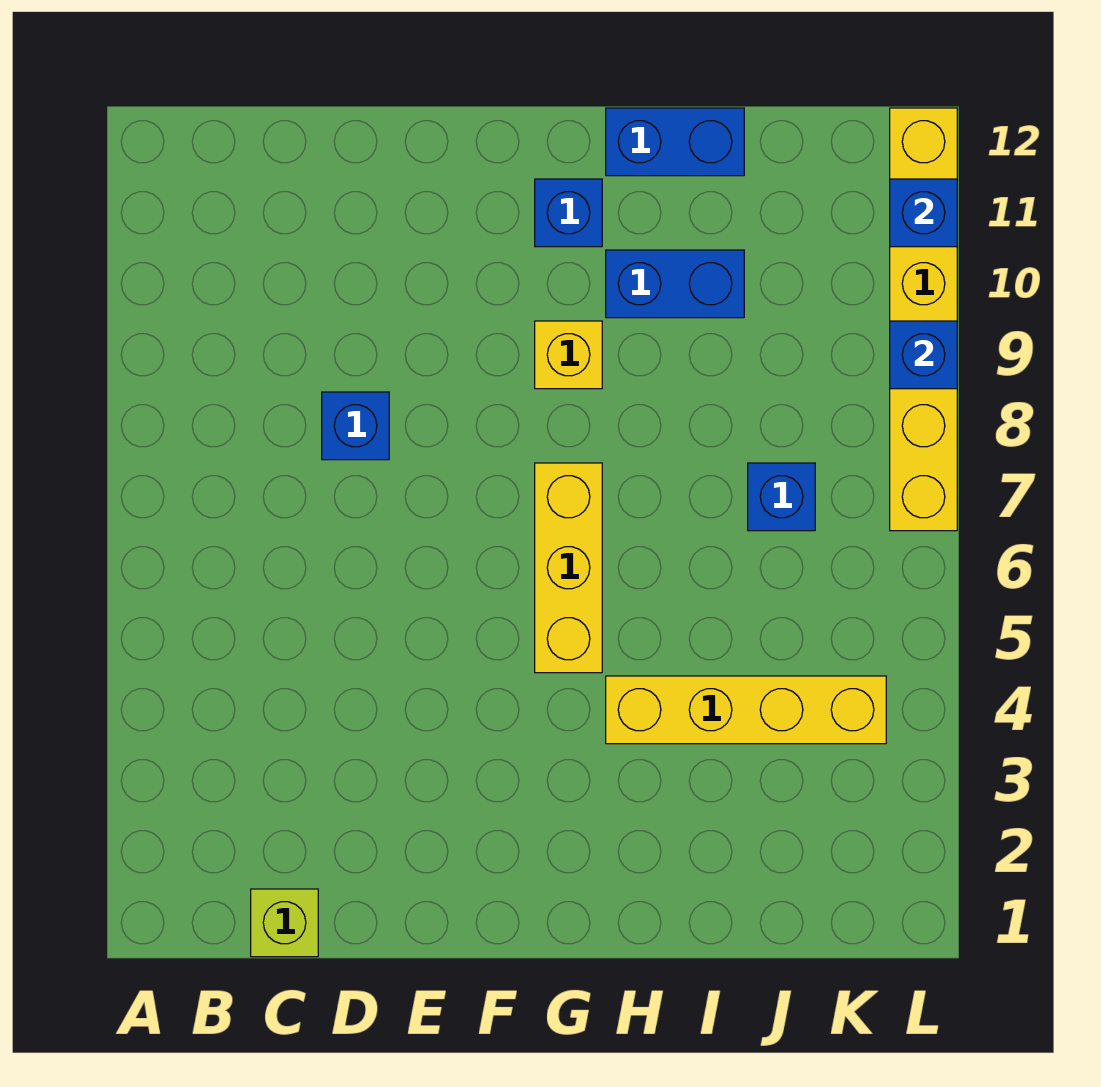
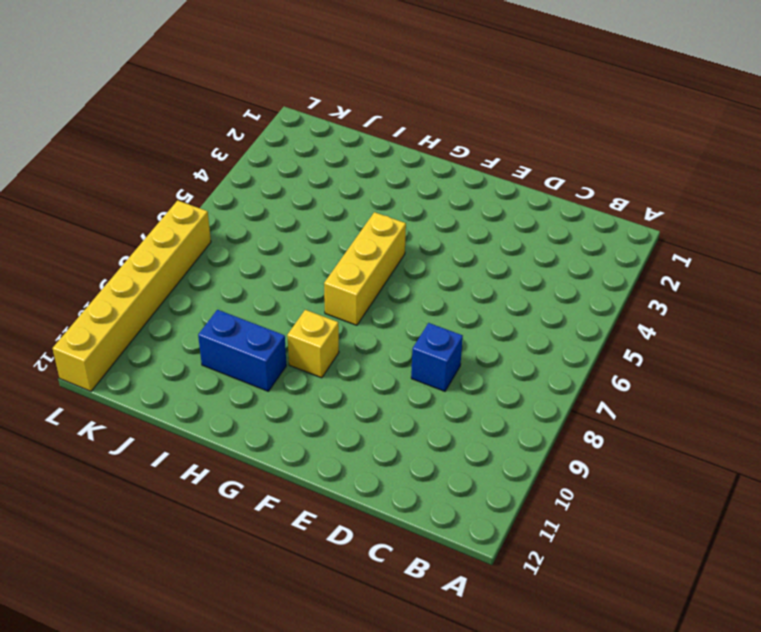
none -> lime 1x1 brick [251,889,318,957]
none -> blue 1x1 brick [535,179,602,247]
none -> yellow 1x4 brick [606,676,886,744]

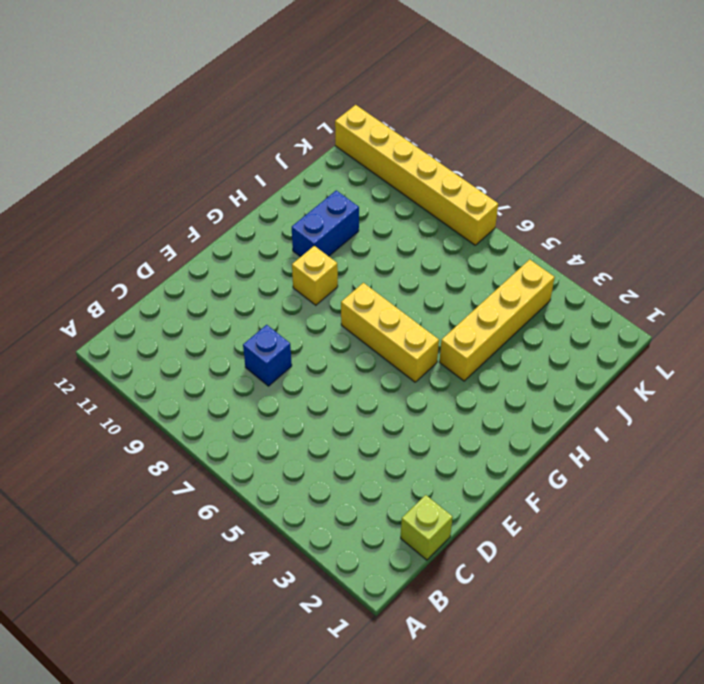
none -> blue 1x1 brick [535,179,602,247]
none -> blue 1x2 brick [606,108,744,176]
none -> blue 1x1 brick [748,463,815,531]

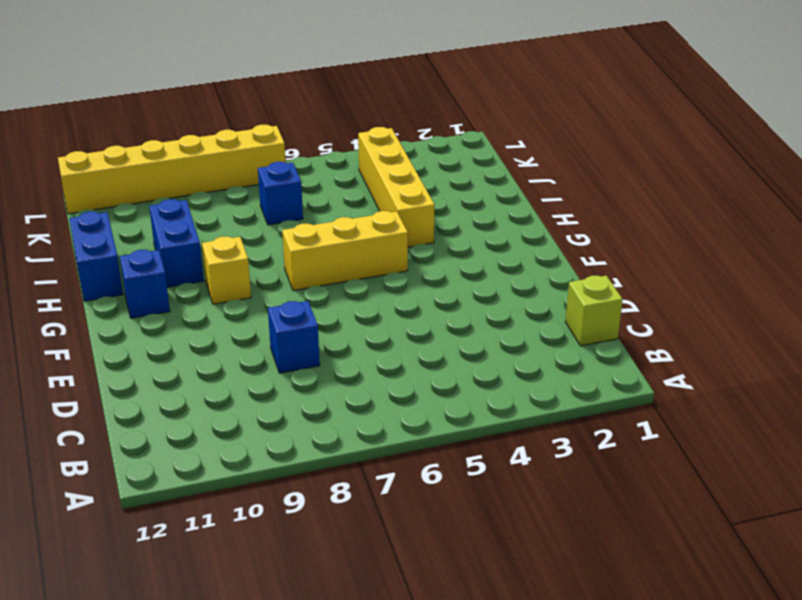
none -> blue 1x1 brick [890,321,957,389]
none -> blue 1x1 brick [890,179,957,247]

